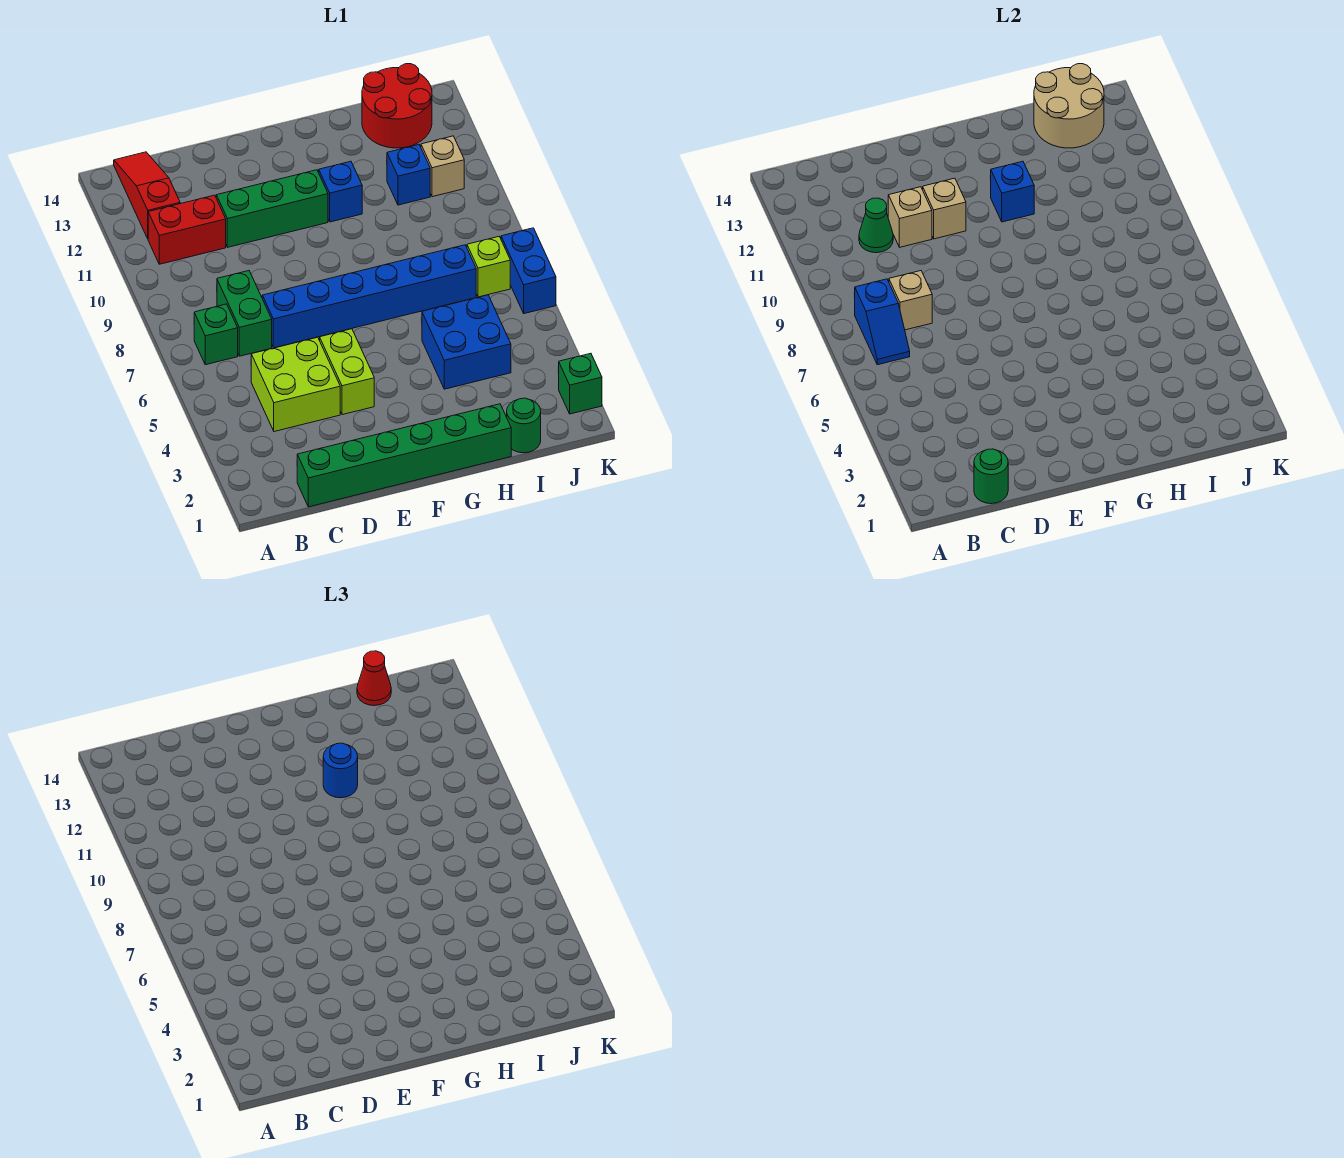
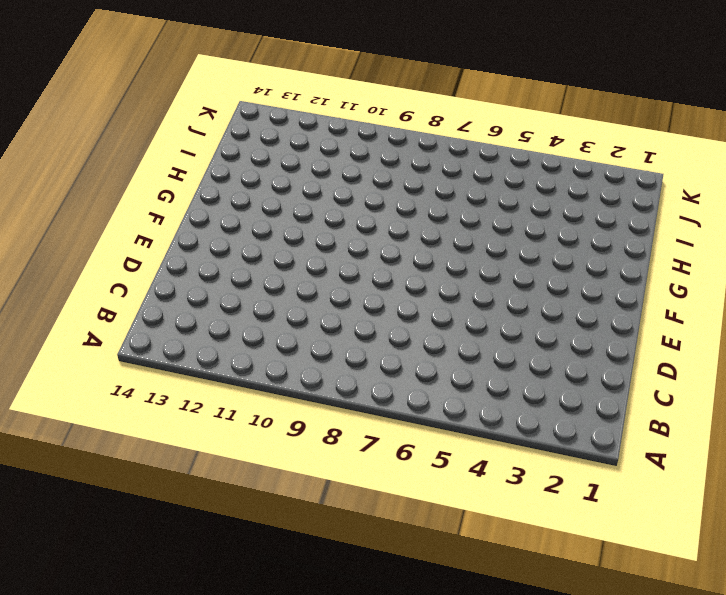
none -> green 1x1 brick [194,304,238,365]
none -> red 1x2 brick [148,195,226,264]
none -> red 1x3 slope [114,152,180,238]

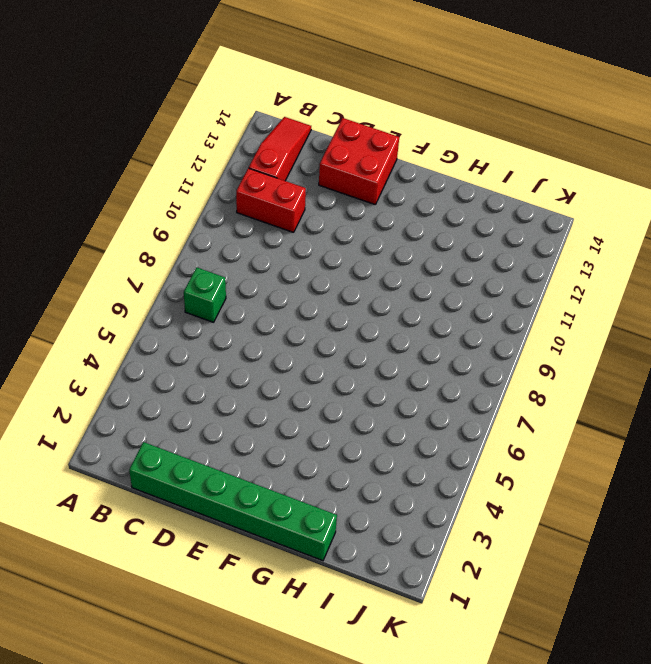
red 2x2 brick [319,118,399,205] -> none
none -> lime 2x2 brick [251,337,340,432]
none -> green 1x2 brick [217,271,272,356]
none -> blue 1x6 brick [262,245,476,348]

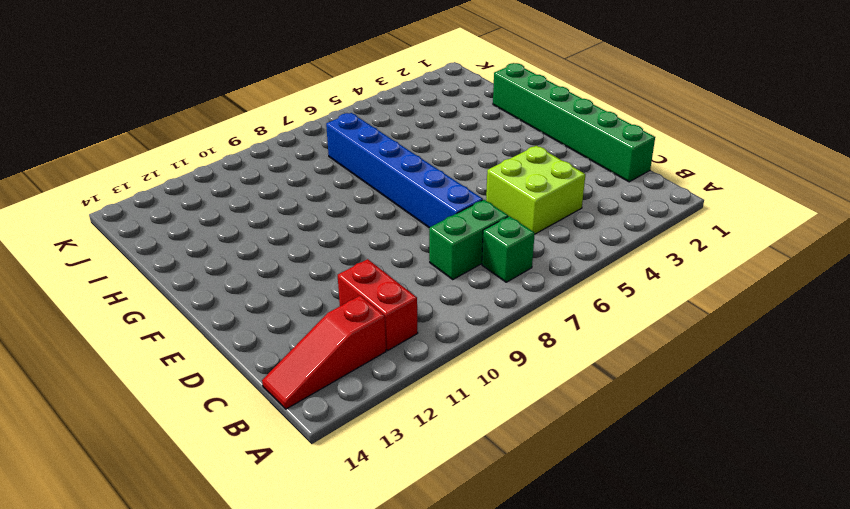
none -> green 1x3 brick [216,170,328,247]
none -> lime 1x2 brick [320,329,374,415]
none -> blue 1x1 brick [319,161,362,222]

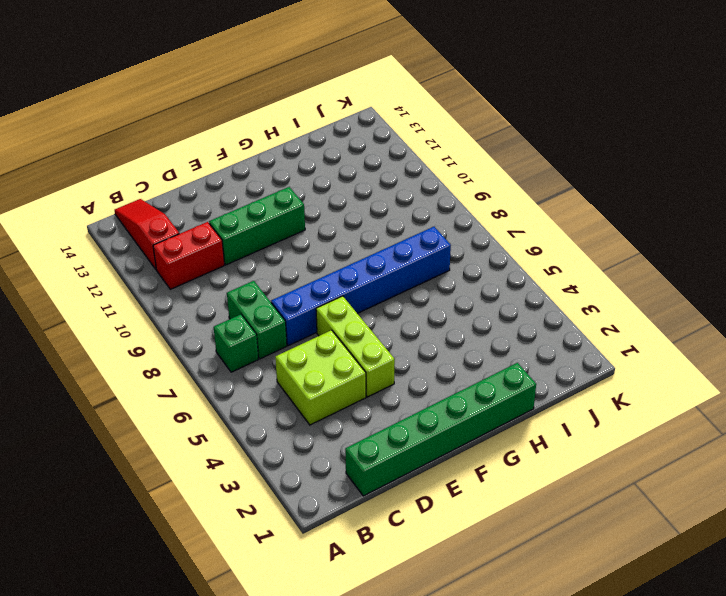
lime 1x3 brick [316,296,395,397] -> lime 1x2 brick [320,329,374,415]
none -> blue 1x1 brick [319,161,362,222]
none -> blue 2x2 brick [422,295,511,389]
none -> green 1x1 round brick [507,398,541,453]

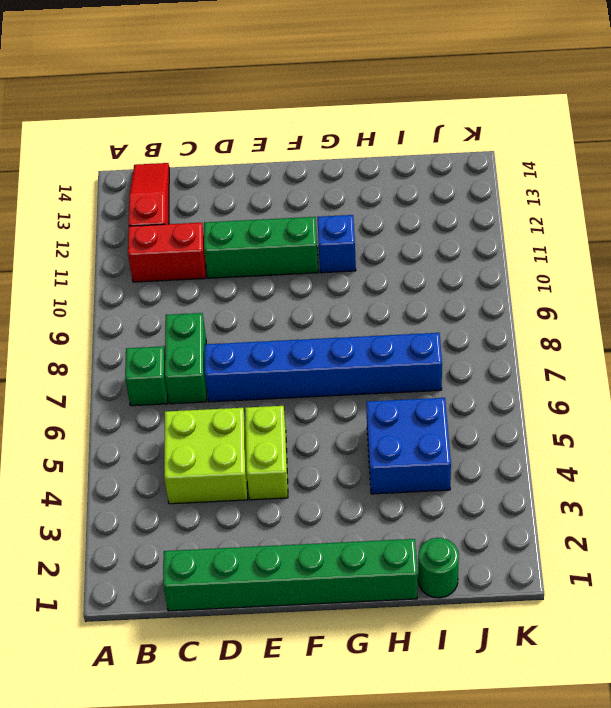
none -> blue 1x1 brick [387,145,430,205]
none -> red 2x2 round brick [362,64,432,148]
none -> lime 1x1 brick [467,237,510,297]

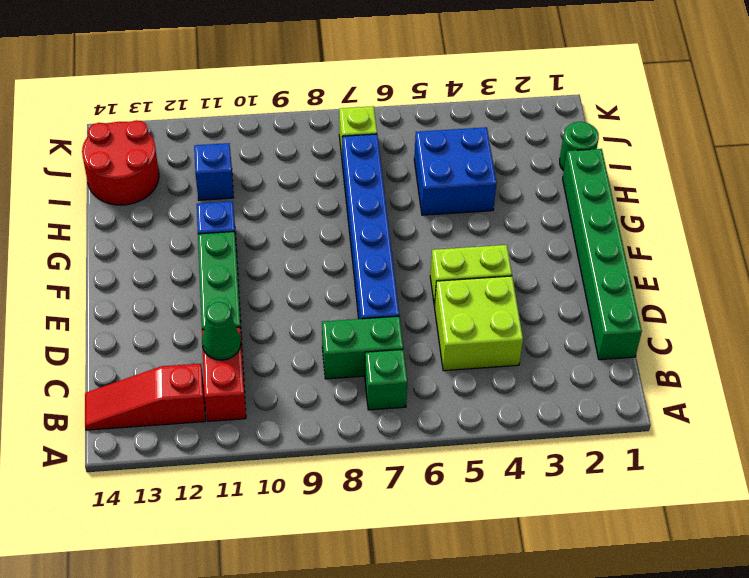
none -> tan 1x1 brick [421,136,464,197]
none -> green 1x1 brick [558,353,602,414]
none -> blue 1x2 brick [501,228,556,314]

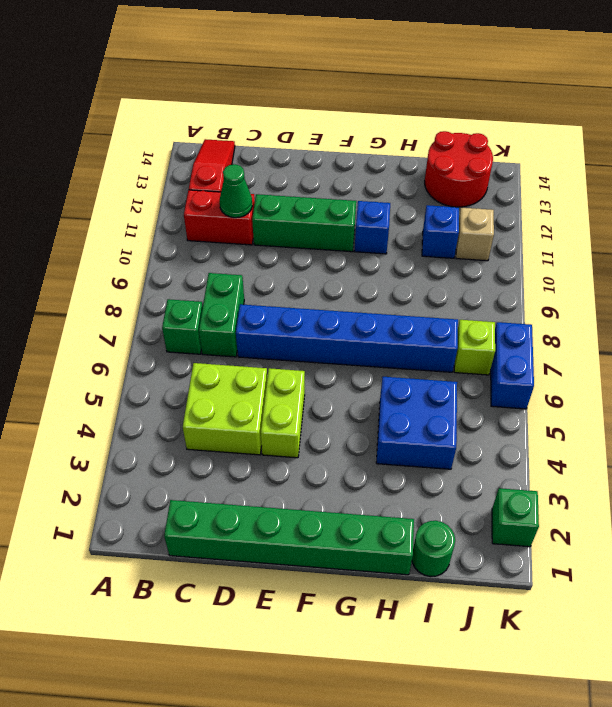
none -> blue 1x2 slope [854,279,910,365]
none -> green 1x1 round brick [974,449,1008,504]
none -> tan 1x1 brick [889,271,932,330]

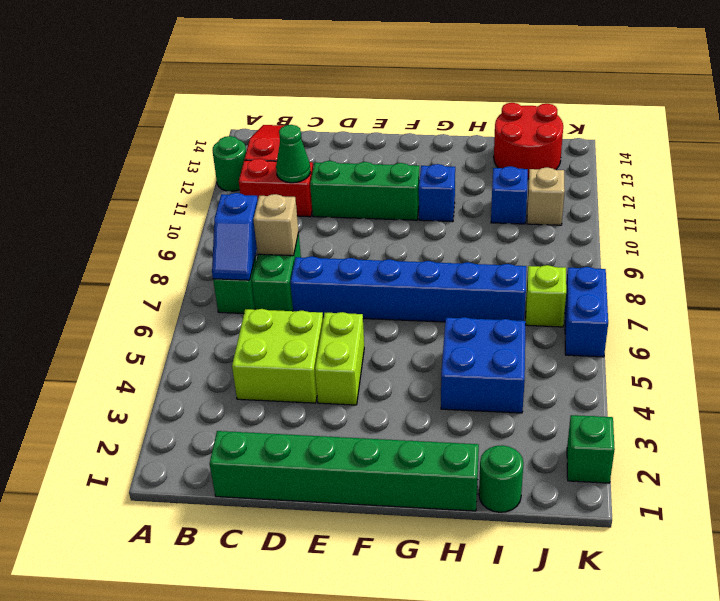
green 1x1 round brick [213,136,246,191] -> green 1x1 round brick moved to [974,449,1008,504]
none -> tan 1x1 brick [888,187,932,247]
none -> tan 1x1 brick [923,178,966,239]
none -> blue 1x1 brick [990,161,1034,222]

